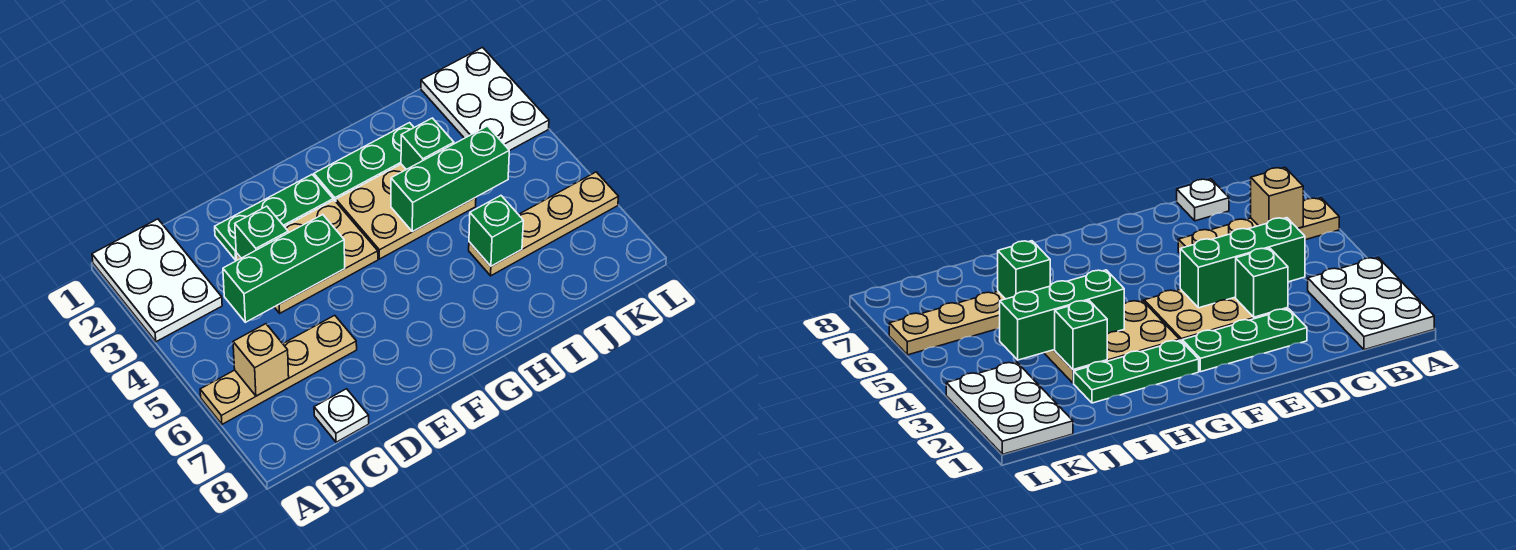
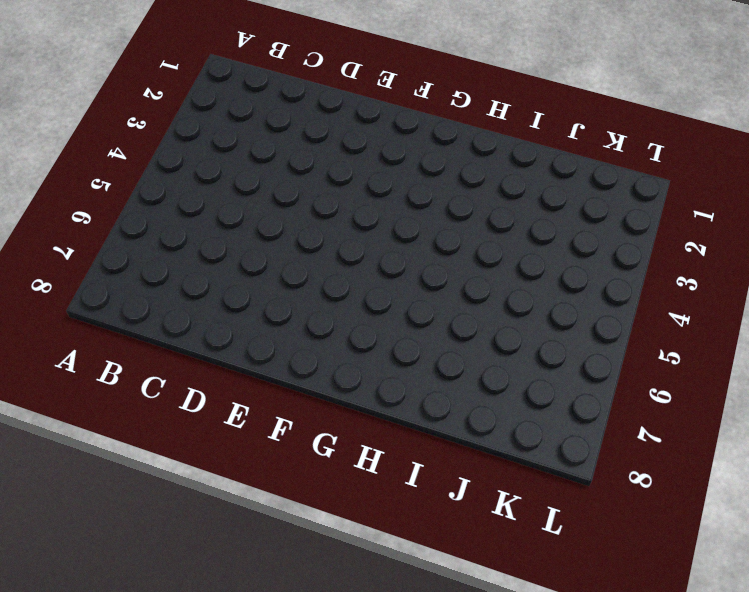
none -> white 2x3 plate [92,219,222,342]
none -> tan 1x4 plate [200,315,357,424]
none -> white 1x1 plate [314,389,369,442]

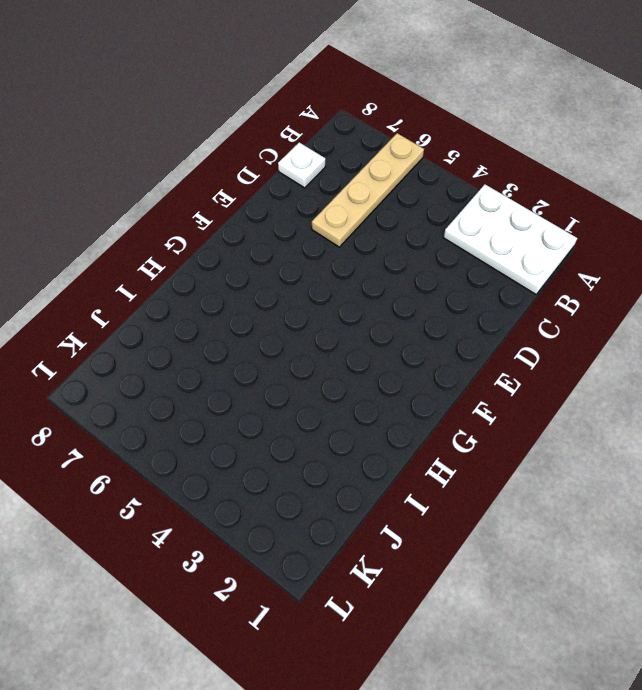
none -> green 1x3 plate [215,175,333,260]
none -> tan 2x3 plate [236,200,378,313]
none -> green 1x3 plate [314,123,414,201]

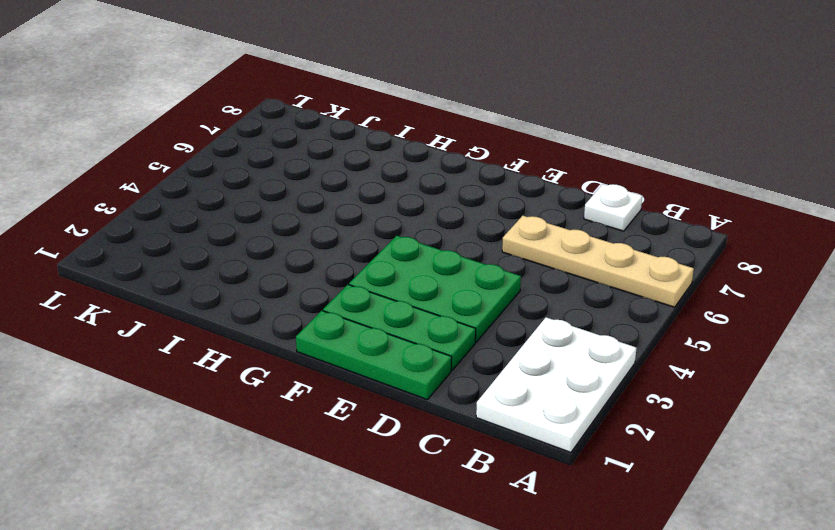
green 1x3 plate [296,311,452,399] -> green 1x3 plate moved to [314,123,414,201]
green 2x3 plate [349,236,521,342] -> tan 2x3 plate [236,200,378,313]
none -> tan 2x3 plate [336,164,476,259]
none -> tan 1x4 plate [469,172,619,276]
none -> white 2x3 plate [421,47,549,151]

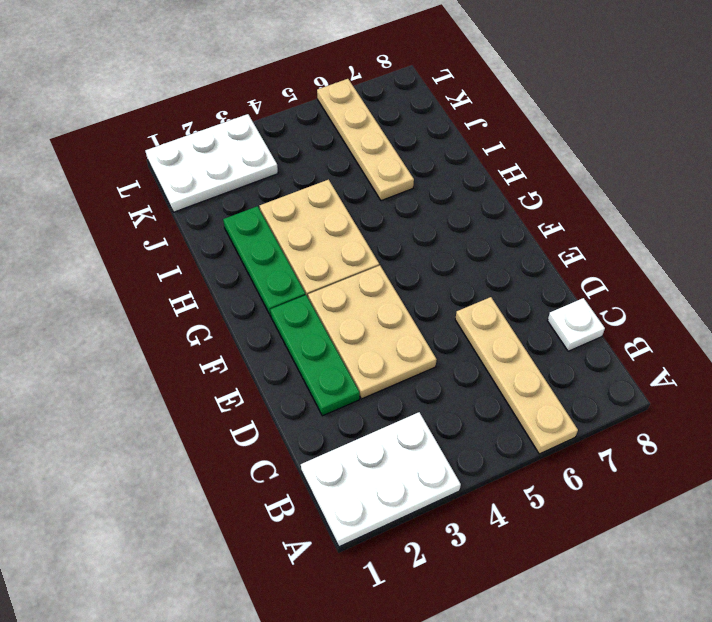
none -> tan 1x1 brick [233,324,289,396]
none -> green 1x3 brick [223,215,345,322]
none -> green 1x1 brick [235,206,288,258]

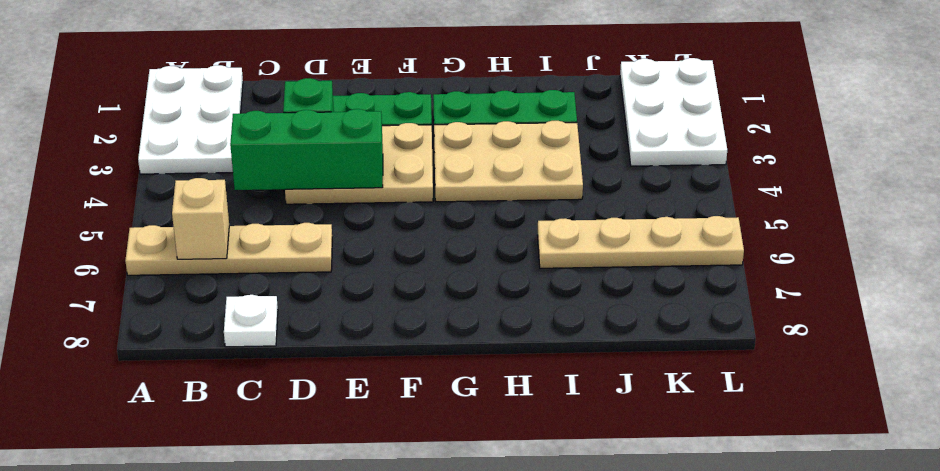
none -> green 1x3 brick [391,126,509,232]
none -> green 1x1 brick [401,118,454,170]
none -> green 1x1 brick [469,196,523,266]

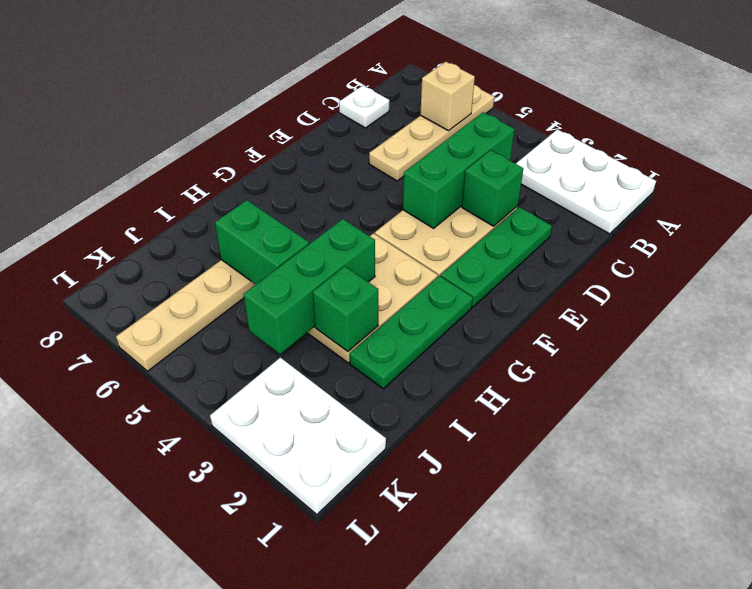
green 1x2 brick [215,200,309,284] -> green 1x1 brick [469,196,523,266]

